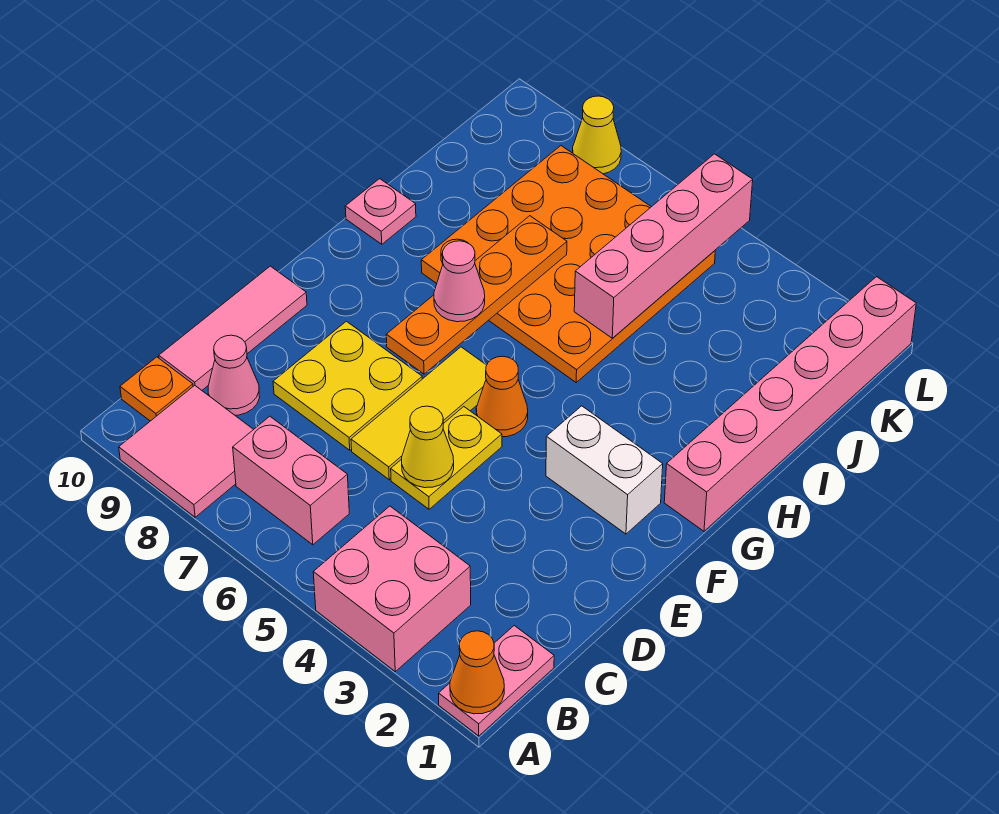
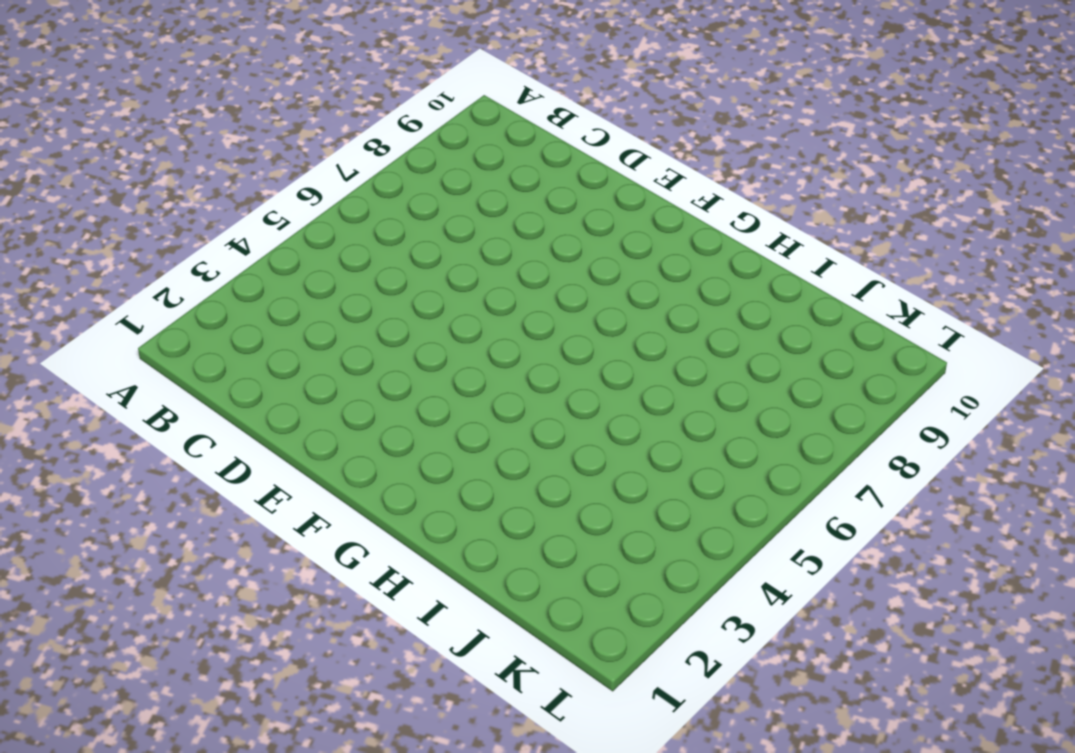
none -> pink 1x2 plate [439,626,554,736]
none -> pink 2x2 brick [313,506,471,671]
none -> pink 2x2 tile [119,385,254,517]

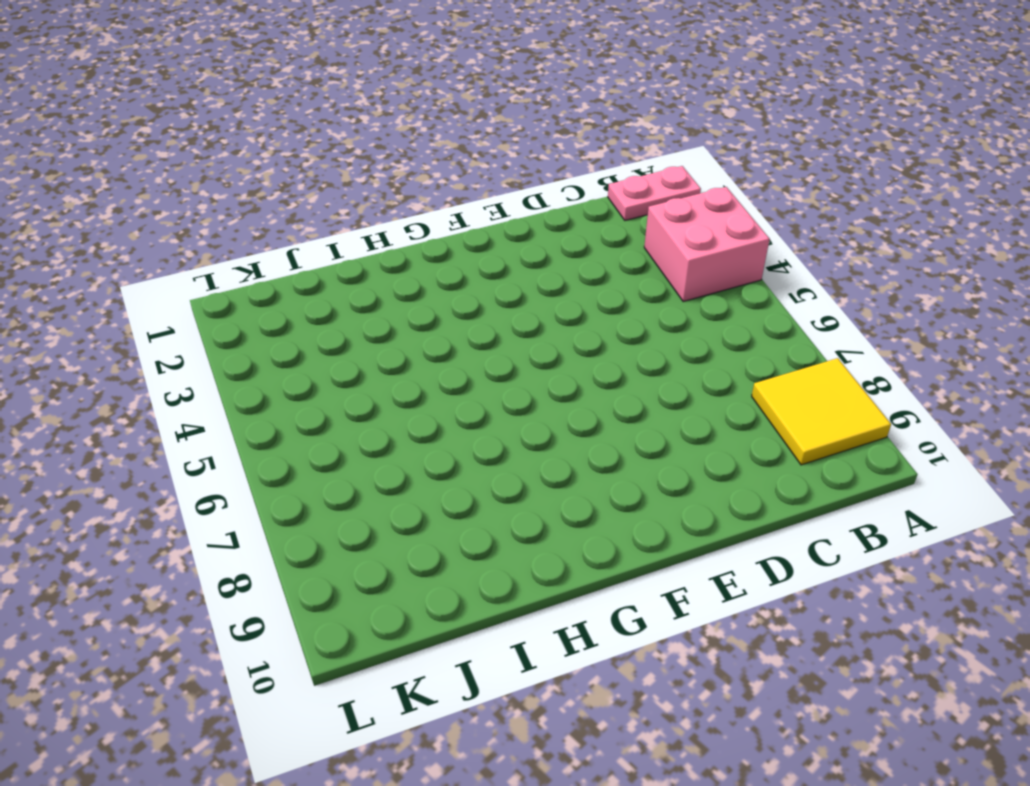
yellow 2x2 tile [752,358,891,465] -> pink 2x2 tile [119,385,254,517]
none -> pink 1x2 brick [233,416,349,545]
none -> orange 1x1 plate [120,357,193,421]
none -> pink 1x1 cone [208,335,260,415]

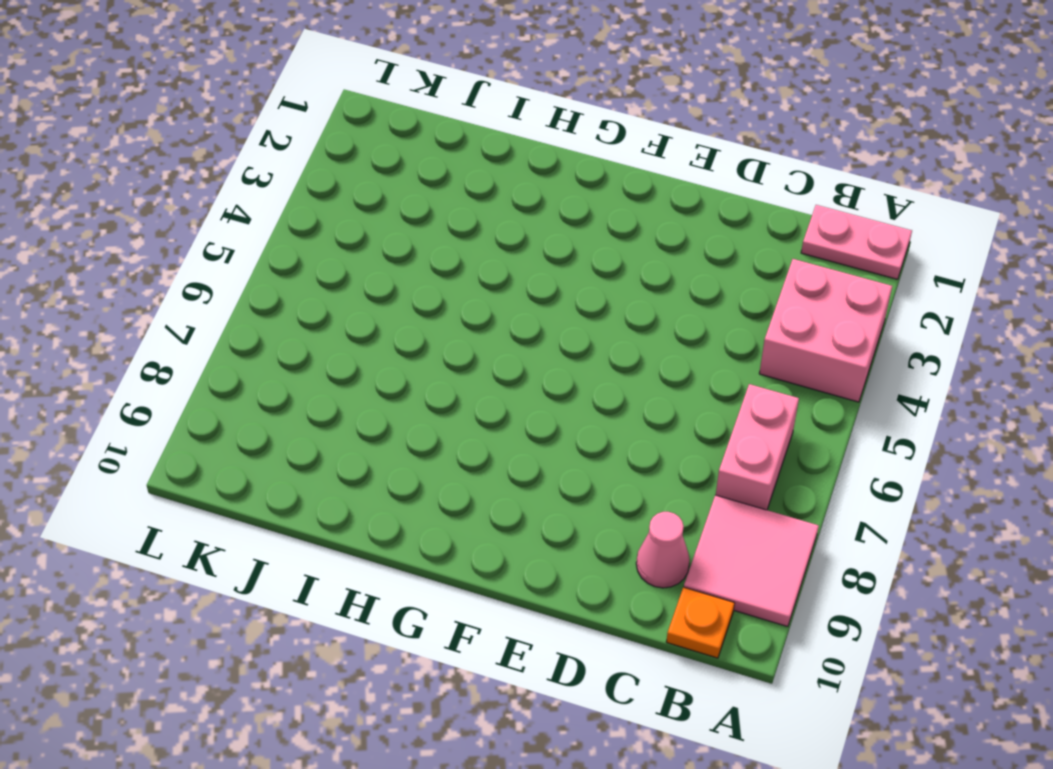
none -> pink 1x3 tile [159,266,307,390]
none -> yellow 1x2 plate [391,407,502,509]
none -> yellow 1x3 tile [351,347,487,480]

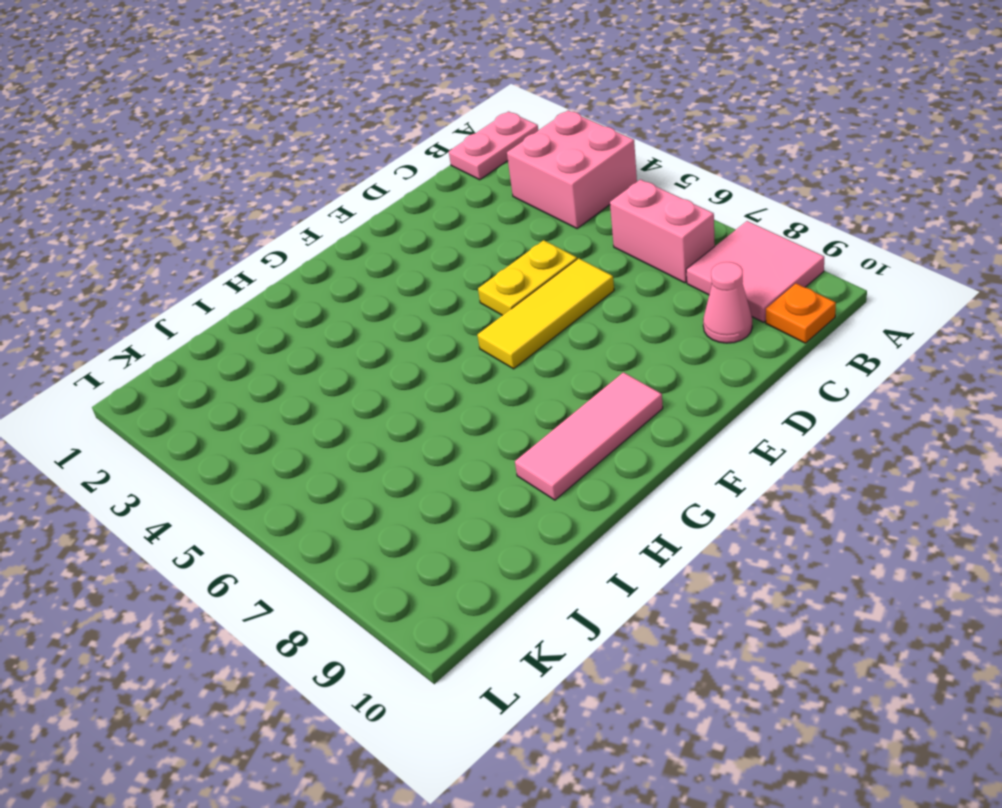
pink 1x3 tile [515,372,663,500] -> pink 1x3 tile moved to [159,266,307,390]
none -> yellow 2x2 plate [273,321,422,450]
none -> white 1x2 brick [546,406,663,534]
none -> orange 1x1 cone [476,356,528,437]

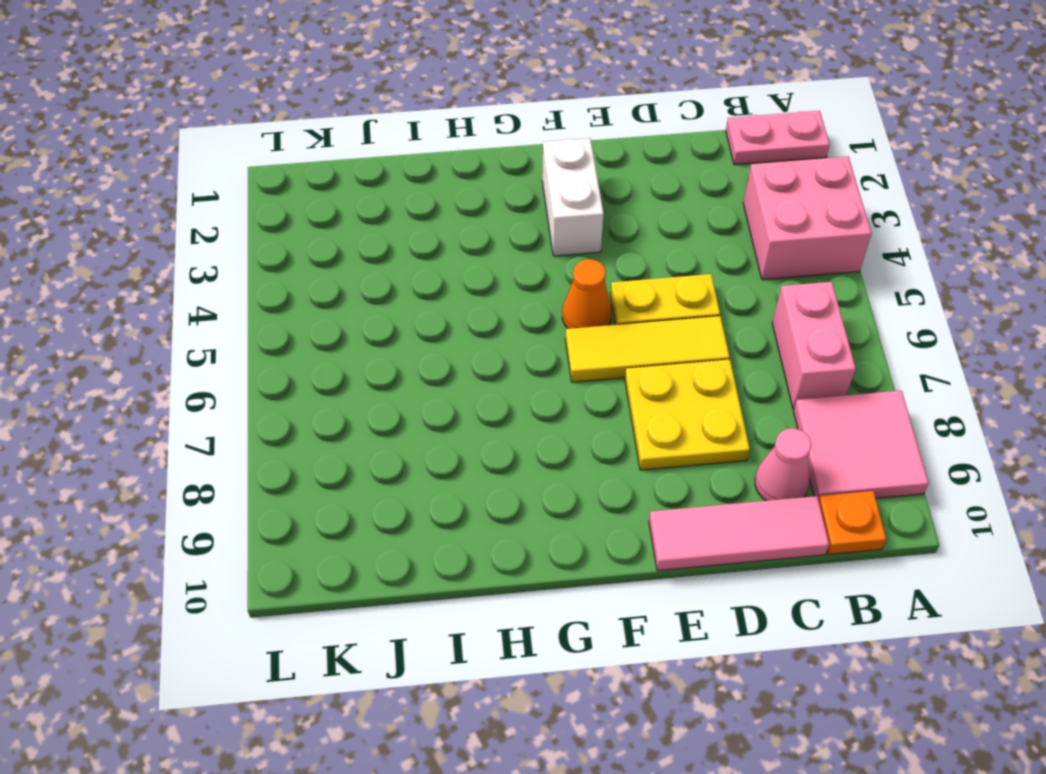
none -> pink 1x6 brick [664,277,916,531]
none -> orange 4x4 plate [421,146,715,382]
none -> pink 1x1 plate [345,179,416,244]

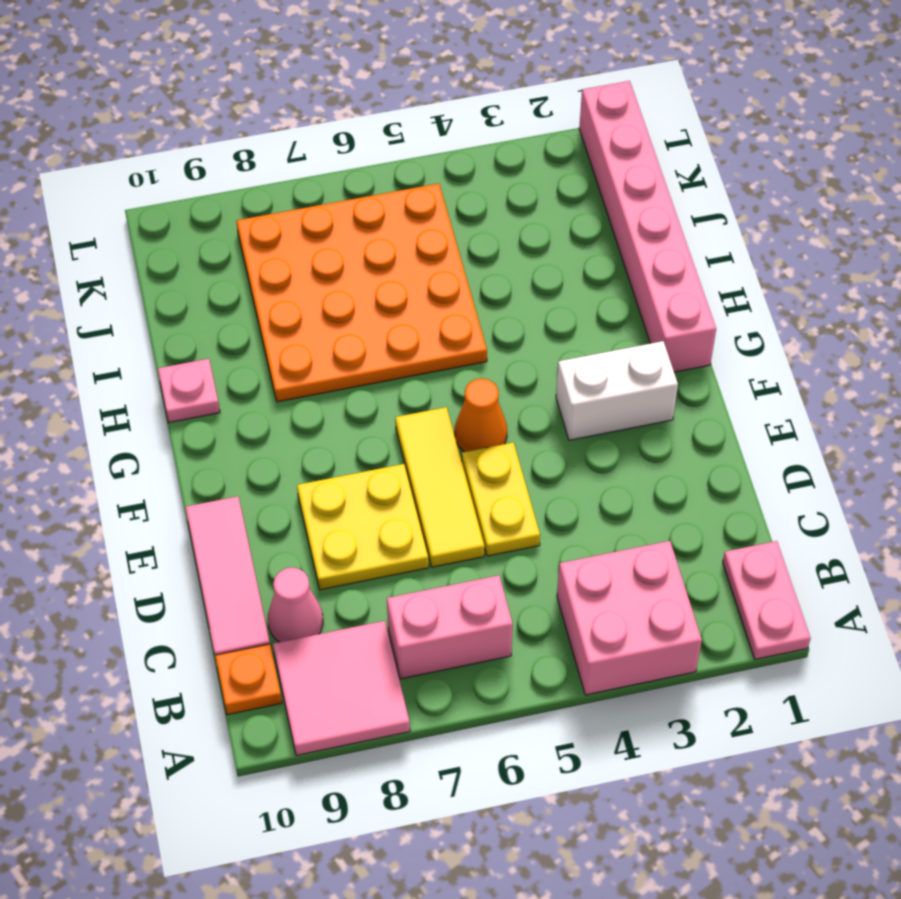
none -> yellow 1x1 cone [573,96,621,174]
none -> orange 1x1 cone [450,631,504,714]
none -> yellow 1x1 cone [402,406,454,488]

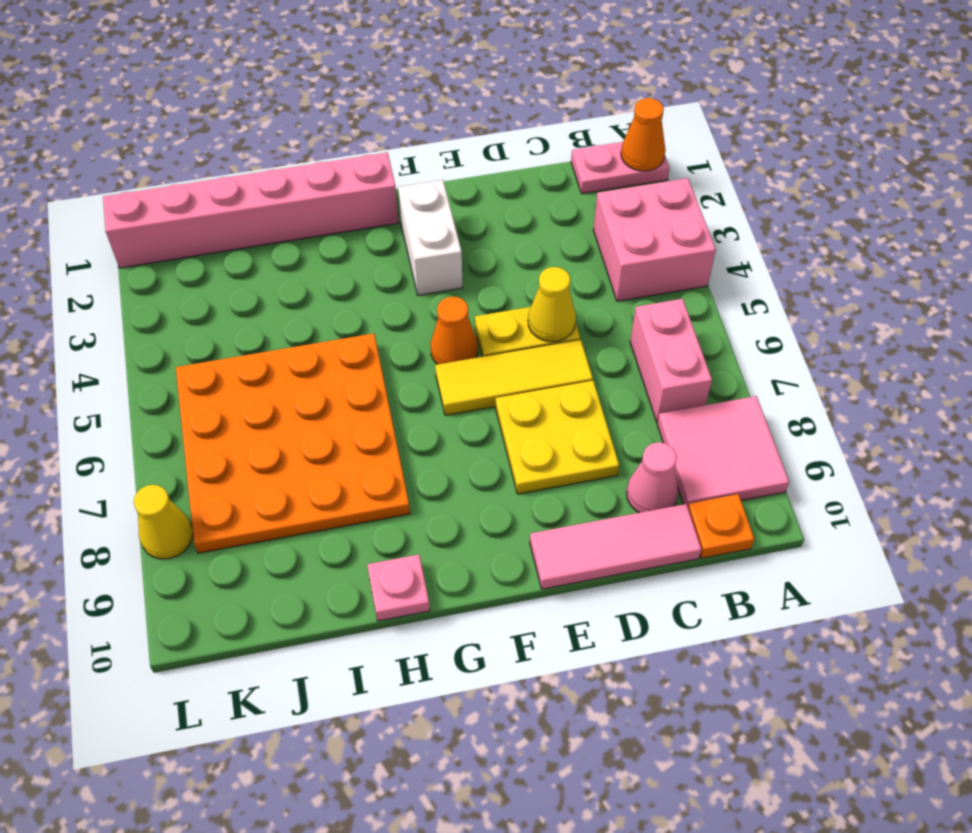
none -> orange 1x4 plate [386,216,567,374]
none -> pink 1x4 brick [574,154,753,338]
none -> pink 1x1 cone [434,241,485,322]

